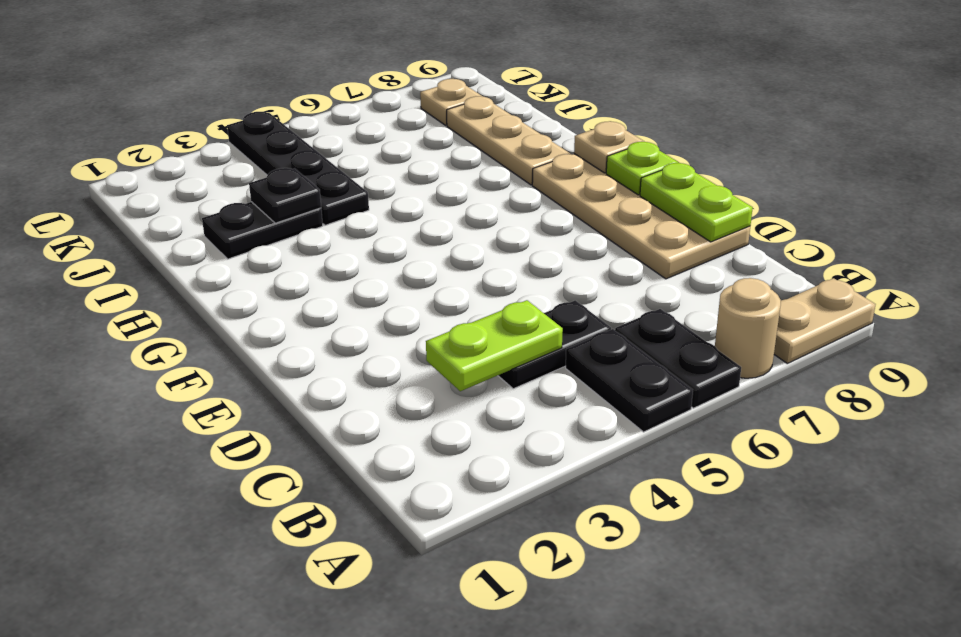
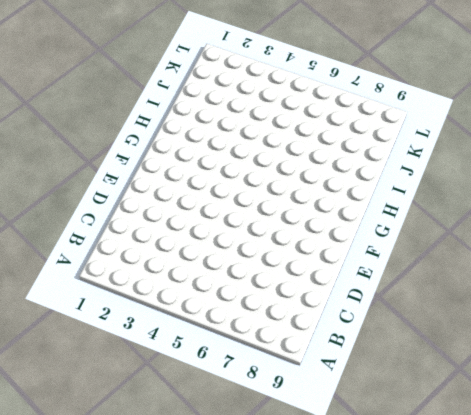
none -> black 1x2 plate [566,329,693,432]
none -> black 1x2 plate [615,309,741,408]
none -> tan 1x1 round brick [715,278,781,378]

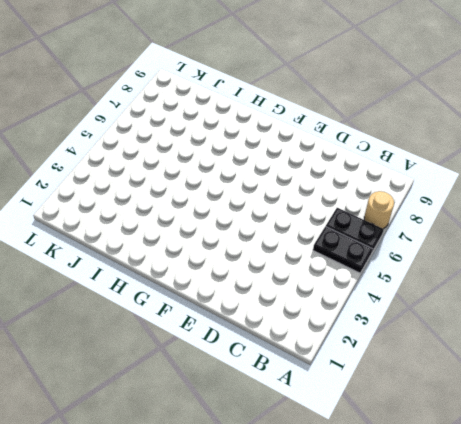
none -> tan 1x2 plate [774,278,876,363]
none -> black 1x2 plate [498,300,611,389]
none -> tan 2x4 plate [532,154,750,279]

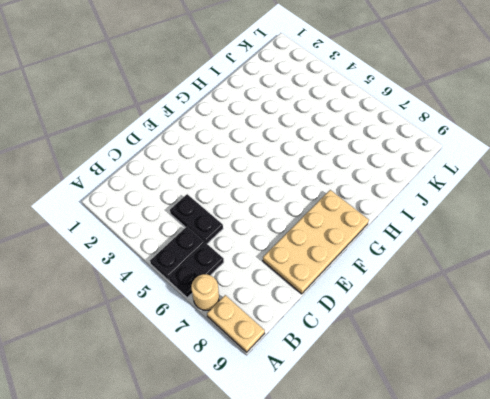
none -> tan 1x3 plate [447,96,570,185]
none -> black 1x2 plate [202,202,323,259]
none -> black 1x4 plate [227,112,369,225]

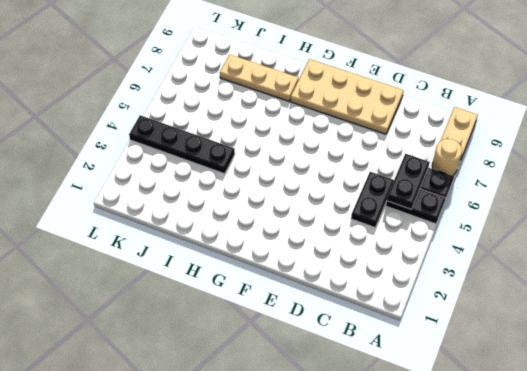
black 1x2 plate [387,154,430,209] -> black 1x2 plate moved to [202,202,323,259]
none -> tan 1x1 plate [420,79,483,125]
none -> lime 1x2 plate [426,300,563,391]
none -> lime 1x2 plate [640,163,753,242]

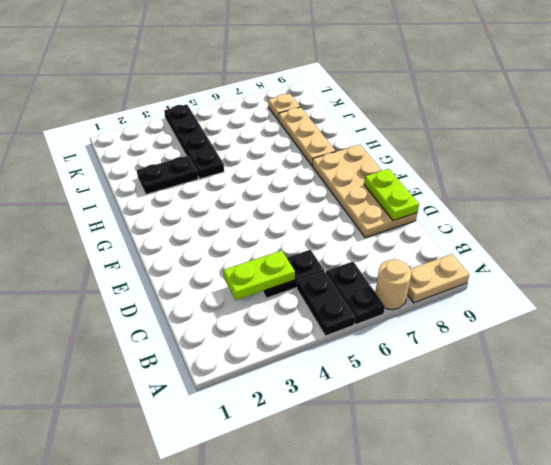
none -> lime 1x1 plate [606,142,679,195]
none -> tan 1x1 plate [574,121,644,173]
none -> black 1x1 plate [249,168,321,223]

